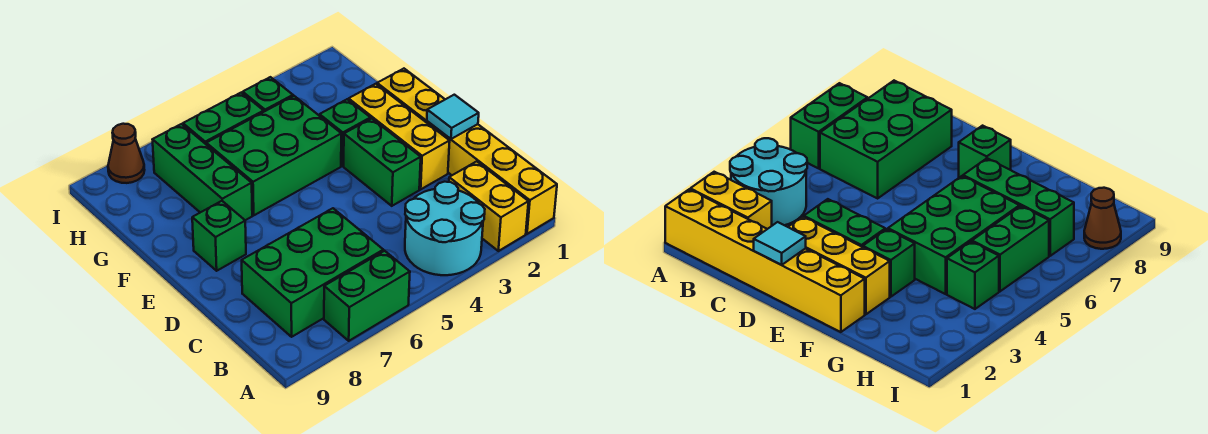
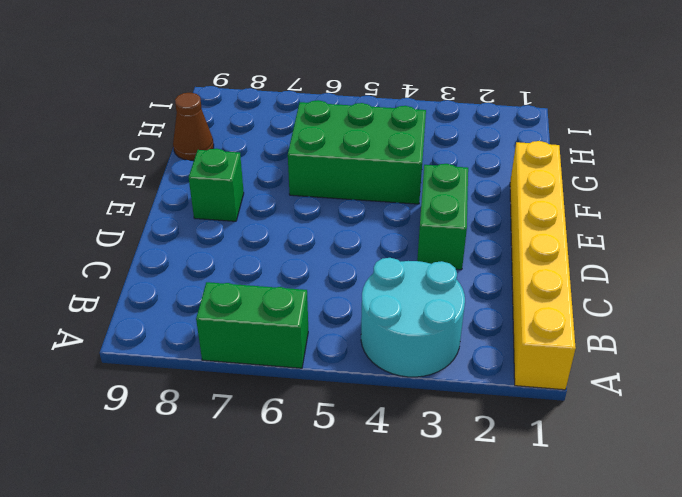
brown 1x1 cone [173,93,214,160] -> brown 1x1 cone moved to [108,124,144,183]
none -> yellow 1x2 brick [449,161,528,251]
none -> green 2x3 brick [242,208,383,337]
none -> yellow 1x3 brick [349,84,450,189]

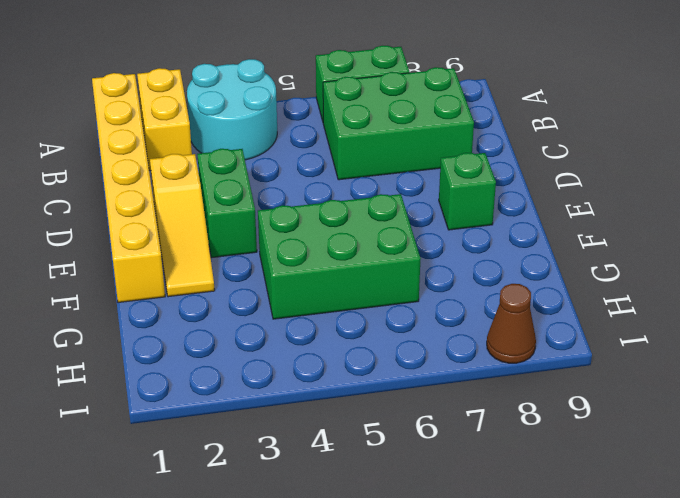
yellow 1x3 slope [150,154,215,297] -> yellow 1x3 brick [349,84,450,189]
none -> green 1x1 brick [320,99,370,166]
none -> green 1x3 brick [153,124,252,220]
none -> green 1x1 brick [243,77,293,112]

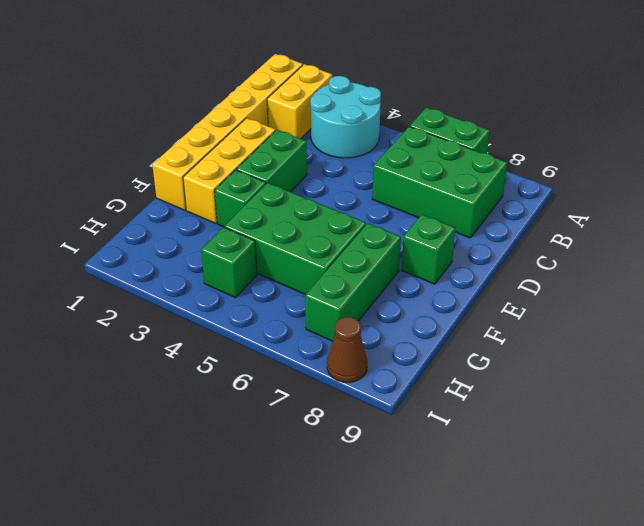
none -> green 1x2 brick [183,93,264,144]
none -> cyan 1x1 tile [427,95,479,139]

